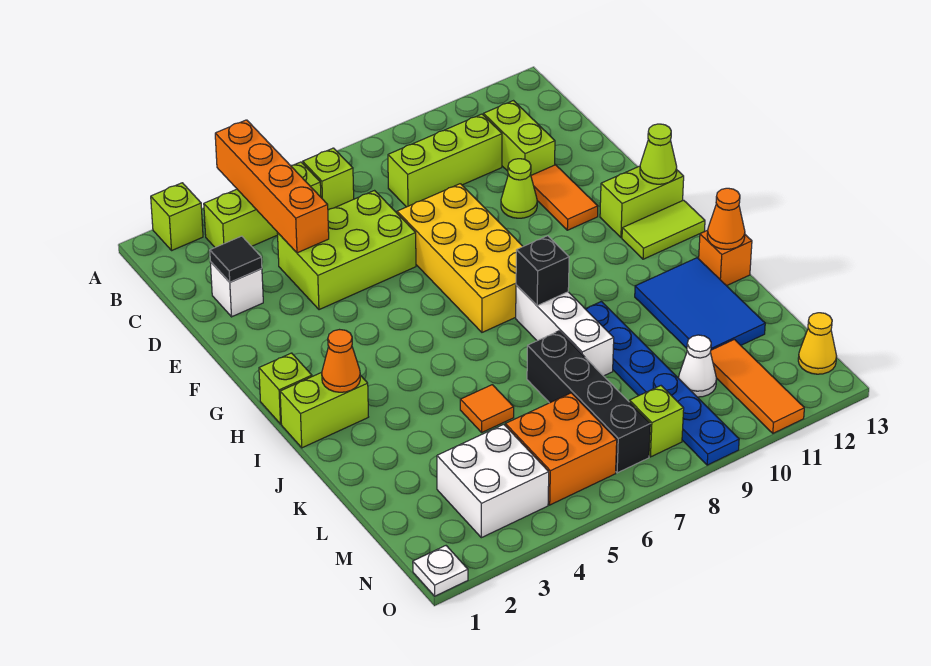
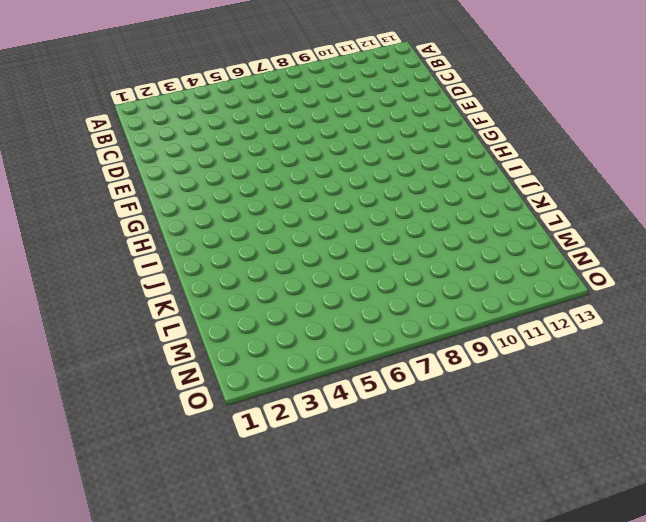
none -> lime 1x1 brick [151,183,203,250]
none -> lime 1x3 brick [204,162,321,247]
none -> lime 1x1 brick [303,148,354,210]
none -> lime 1x3 brick [388,114,502,207]

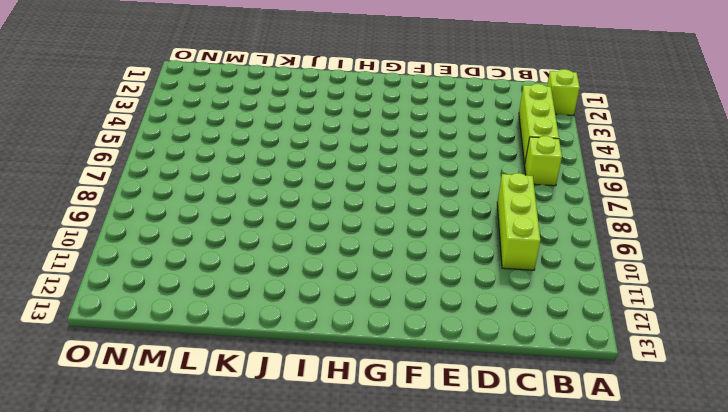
none -> lime 1x2 brick [484,101,555,175]
none -> white 1x1 brick [210,262,263,317]
none -> lime 2x3 brick [277,191,416,310]
none -> yellow 2x4 brick [397,184,523,332]

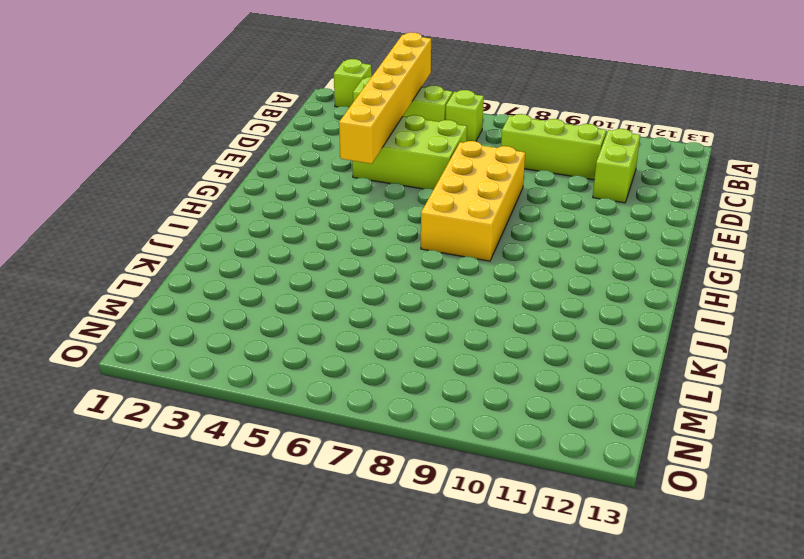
yellow 1x6 brick [339,32,431,164] -> orange 1x4 brick [215,120,329,253]
none -> white 1x1 brick [210,262,263,317]
none -> lime 1x1 cone [501,159,537,218]
none -> orange 1x2 tile [531,165,598,230]
none -> lime 1x2 brick [600,166,684,238]

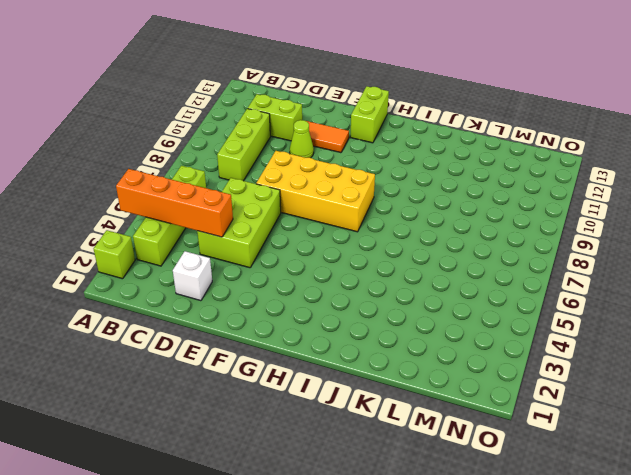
none -> lime 1x1 brick [259,353,312,424]
none -> lime 1x2 tile [622,200,705,259]
none -> lime 1x2 brick [280,373,368,448]
none -> white 1x3 brick [516,285,614,376]

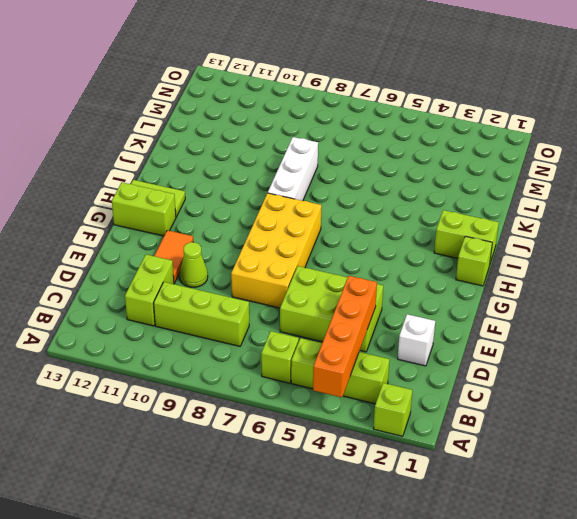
none -> blue 1x6 plate [585,301,739,465]
none -> blue 2x3 tile [635,258,765,350]
none -> orange 1x1 brick [699,230,752,286]
none -> orange 1x1 tile [460,385,514,432]

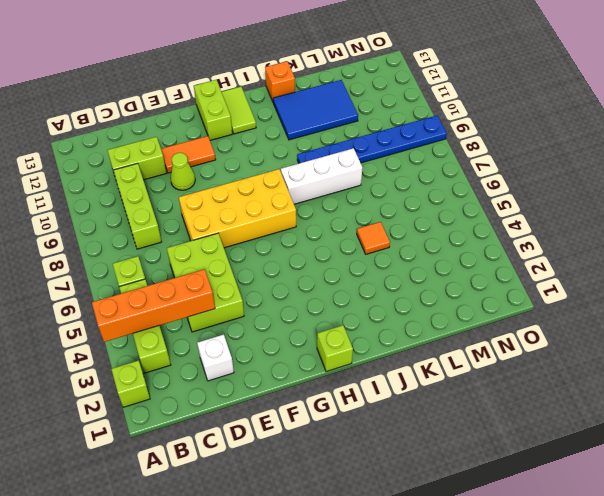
none -> lime 1x2 brick [280,373,368,448]
none -> black 1x4 brick [527,331,650,473]
none -> white 2x2 brick [437,424,549,538]
none -> orange 2x2 brick [505,393,617,505]

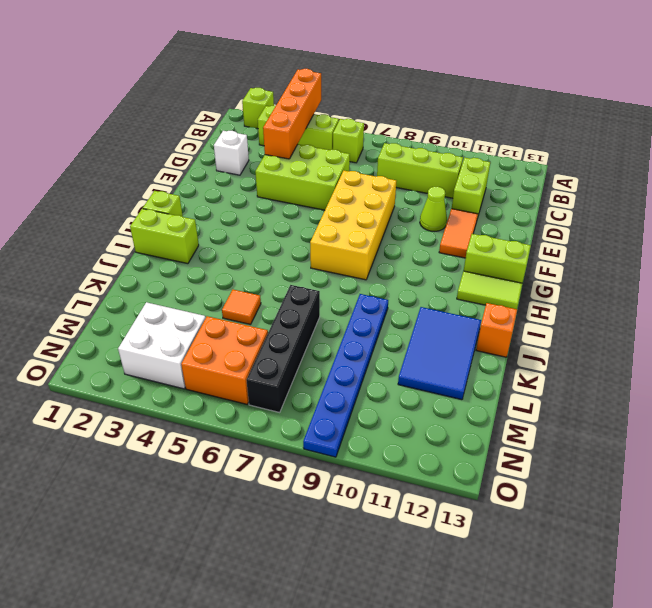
none -> white 1x3 brick [516,285,614,376]
none -> white 1x1 cone [679,335,717,397]
none -> orange 1x3 tile [710,339,804,433]
none -> lime 1x1 brick [629,386,684,457]

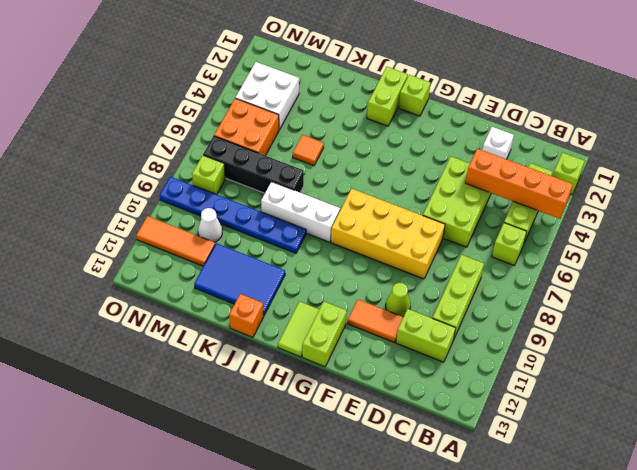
none -> yellow 1x1 cone [798,313,837,374]
none -> white 1x1 plate [413,546,468,596]
none -> black 1x1 tile [210,236,262,282]
none -> lime 1x1 cone [640,124,677,184]

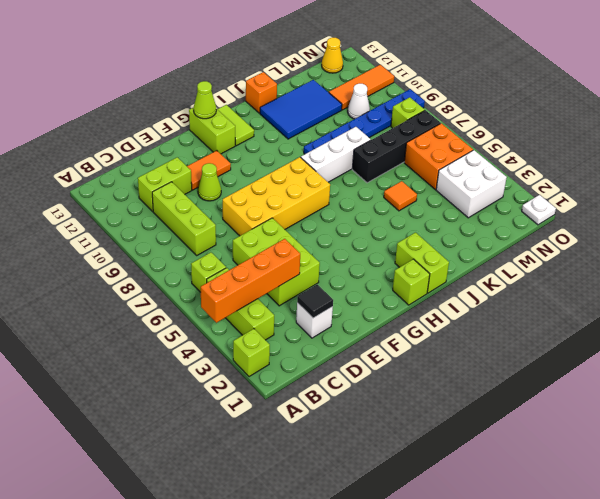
none -> orange 1x1 cone [322,330,360,392]
none -> black 1x1 brick [516,236,569,306]
none -> orange 1x1 cone [707,188,745,249]

